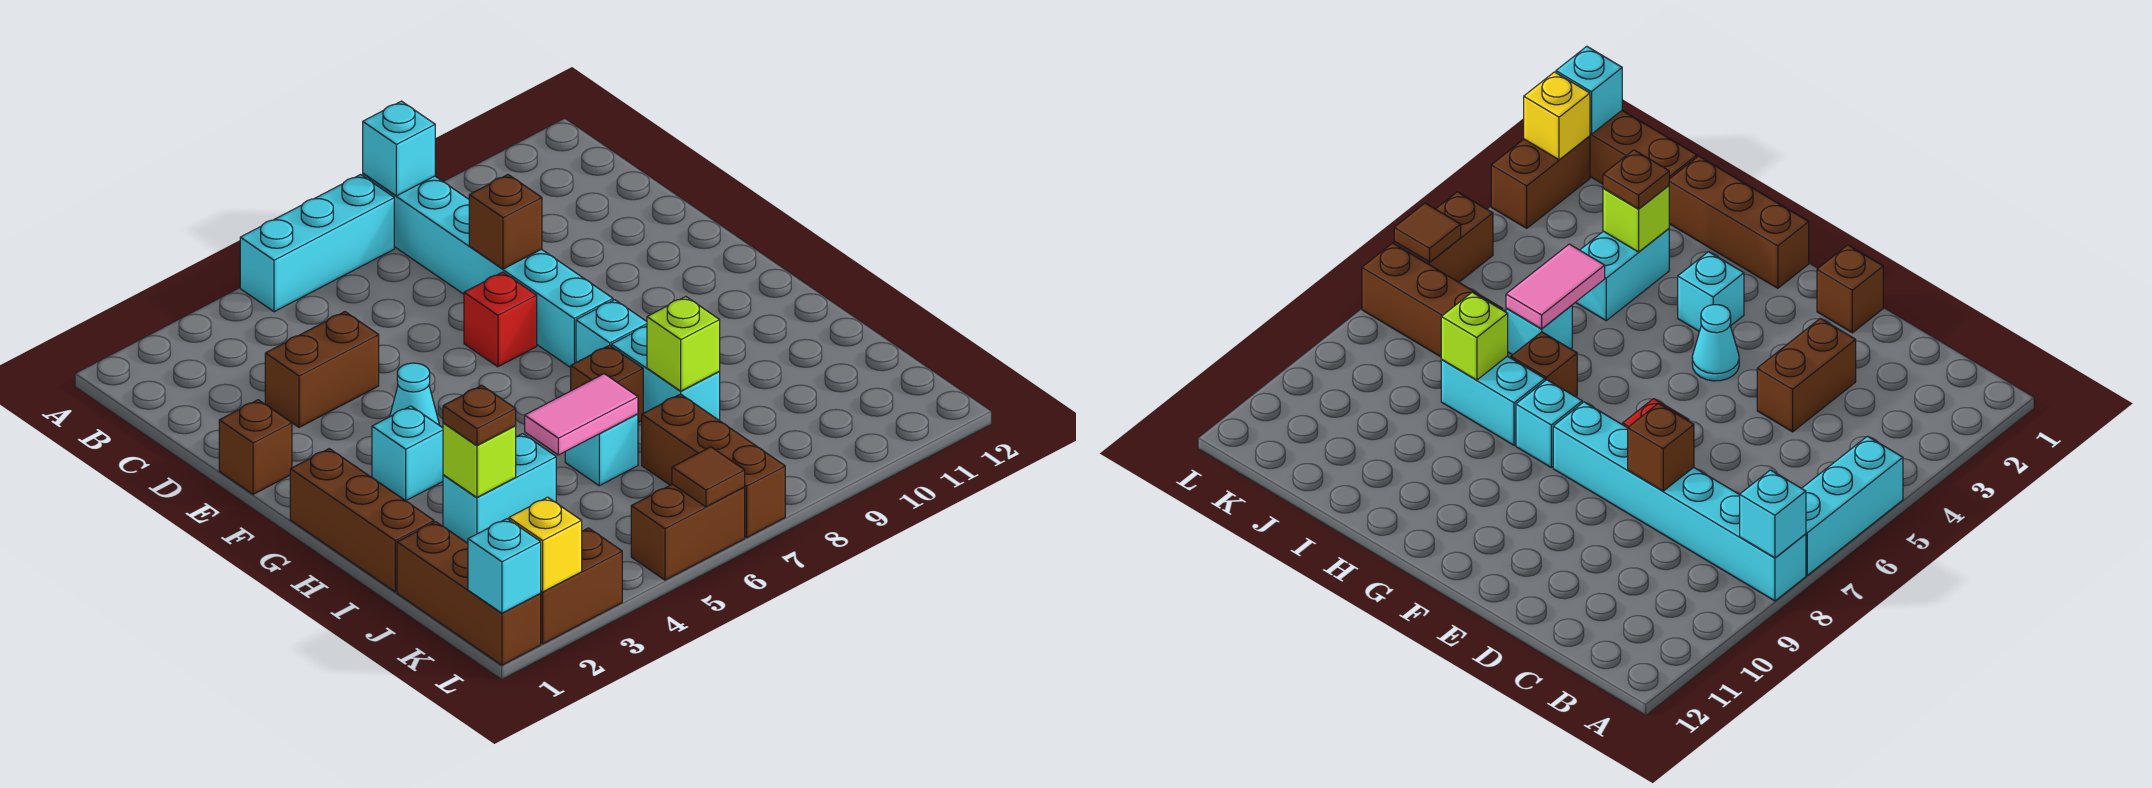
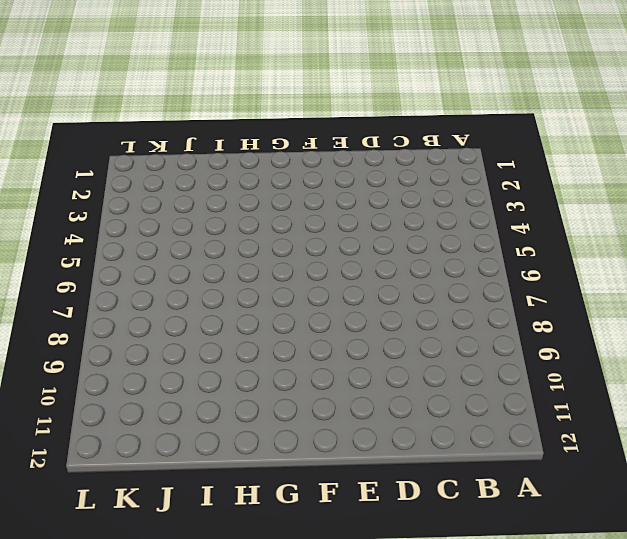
none -> cyan 1x3 brick [240,175,394,312]
none -> cyan 1x6 brick [363,173,613,368]
none -> brown 1x2 brick [265,312,379,427]

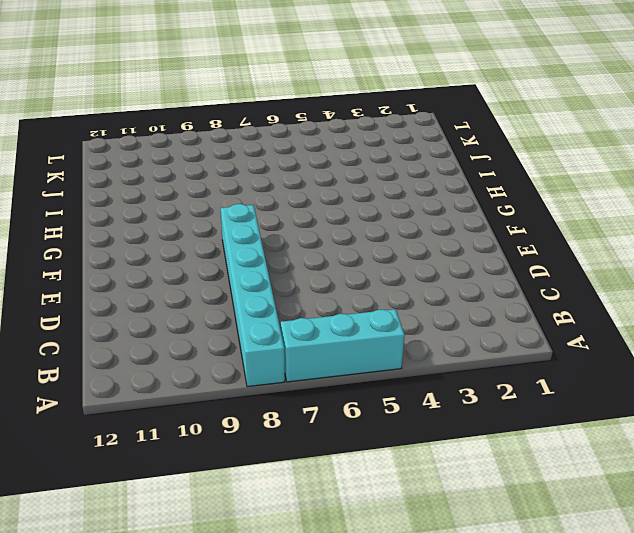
none -> brown 1x2 brick [265,312,379,427]
none -> brown 1x1 brick [219,400,292,494]
none -> red 1x1 brick [464,272,537,367]

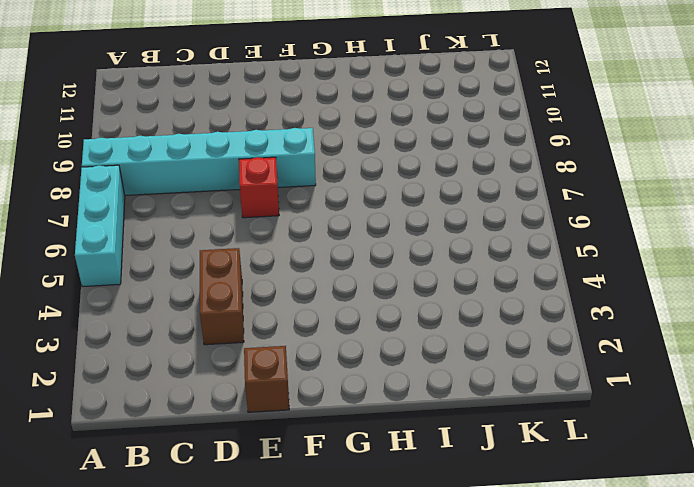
none -> cyan 1x1 cone [390,363,439,425]
none -> brown 1x3 brick [290,449,434,592]
none -> cyan 1x1 brick [372,406,443,501]

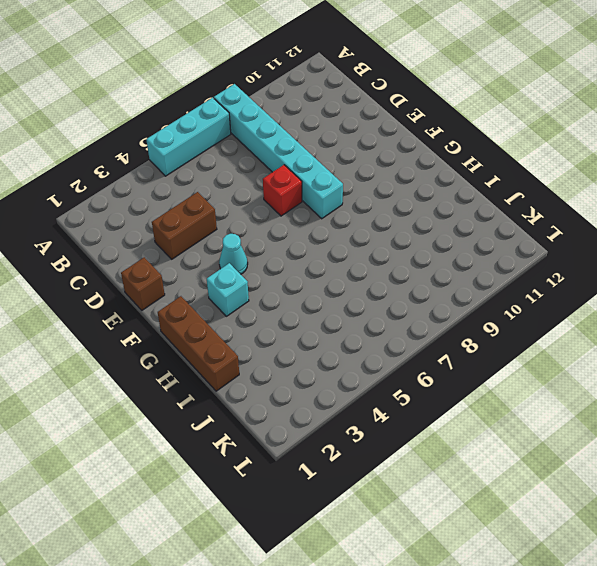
none -> cyan 1x1 brick [576,300,647,362]
none -> brown 1x1 brick [571,345,643,422]
none -> cyan 1x2 brick [611,326,720,421]

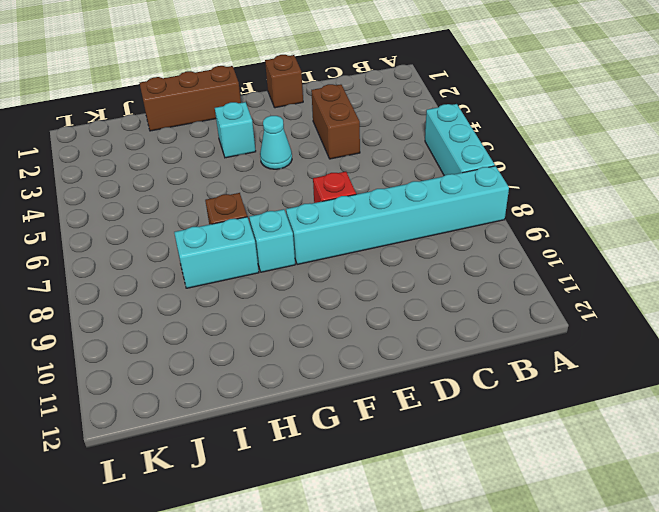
none -> cyan 1x2 brick [443,434,556,543]
none -> cyan 1x1 brick [565,414,638,486]
none -> brown 1x3 brick [397,522,541,665]

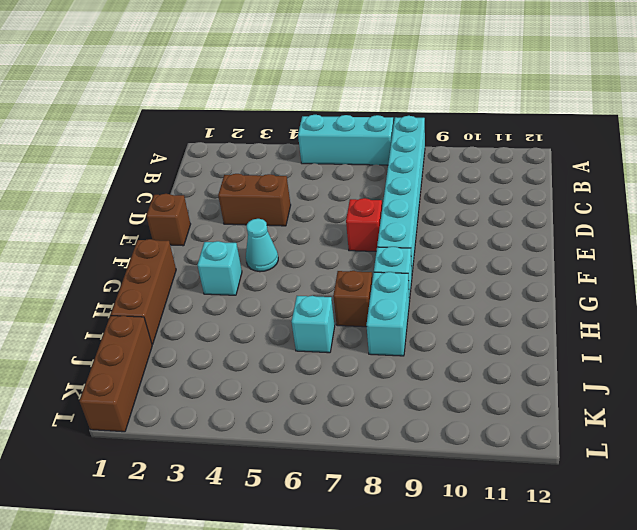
none -> cyan 1x2 brick [443,434,556,543]
none -> brown 1x3 brick [642,394,785,537]
none -> brown 1x2 brick [540,528,622,644]

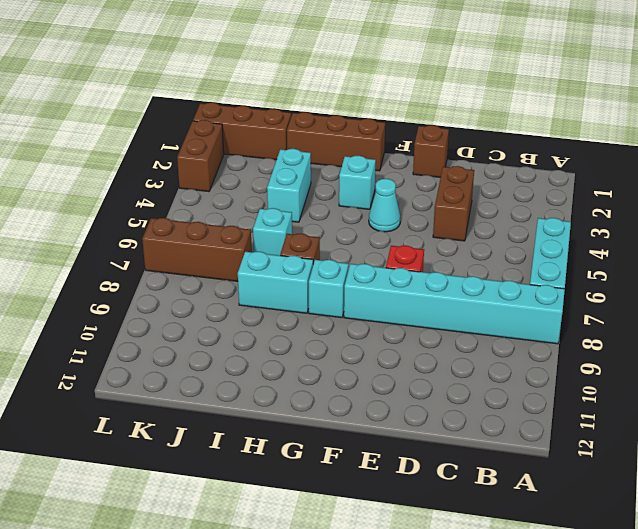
none -> brown 1x2 brick [631,484,745,580]
none -> cyan 1x1 brick [363,101,435,196]
none -> brown 1x1 brick [469,175,542,269]

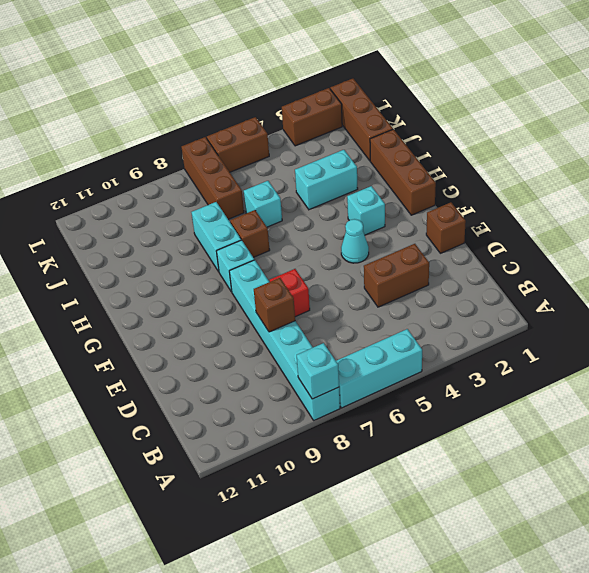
none -> lime 1x1 brick [443,423,516,497]
none -> pink 1x2 tile [525,374,638,455]
none -> lime 1x1 brick [647,296,720,391]

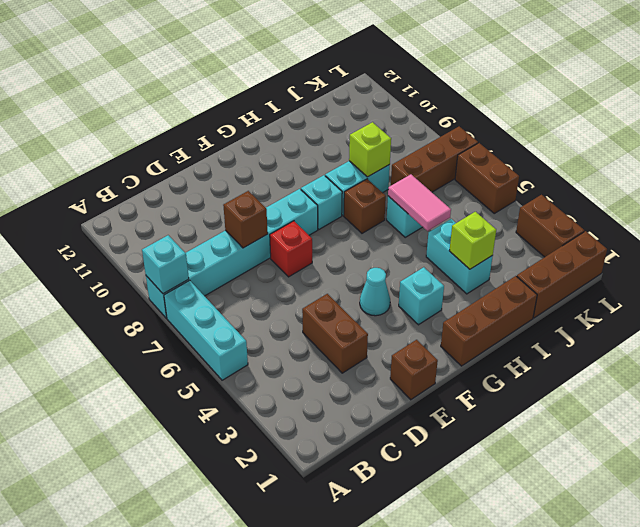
none -> cyan 1x1 brick [468,519,541,613]
none -> yellow 1x1 brick [509,497,582,592]
none -> brown 1x1 tile [672,447,745,507]

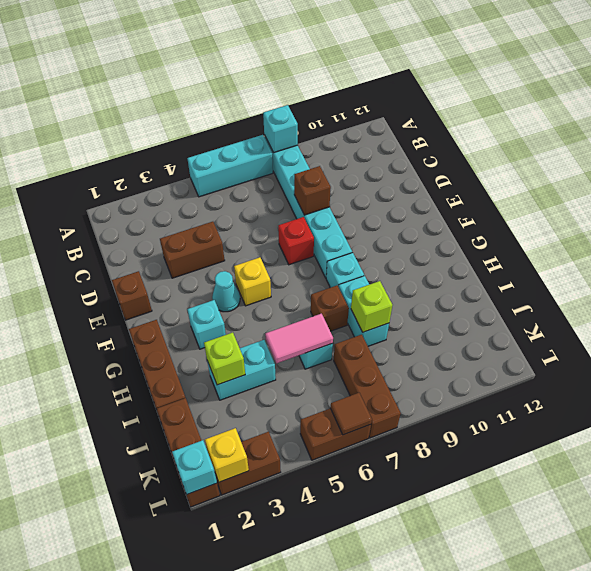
yellow 1x1 brick [234,257,271,306] -> none
none -> brown 1x1 plate [443,386,516,445]

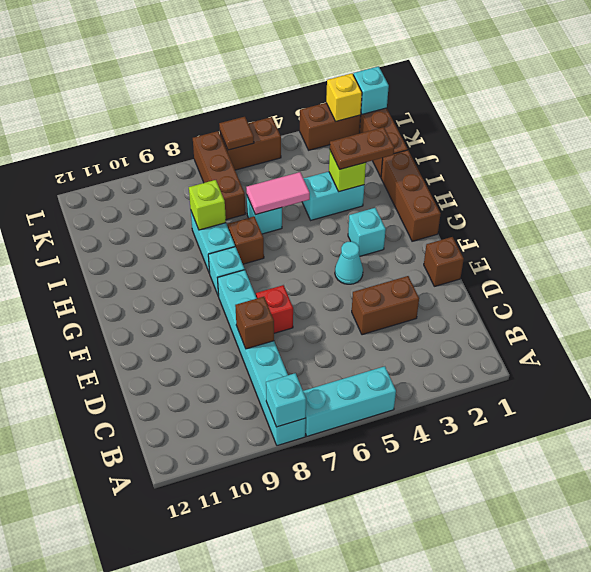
brown 1x2 plate [330,127,394,169] -> brown 1x1 plate [443,386,516,445]

